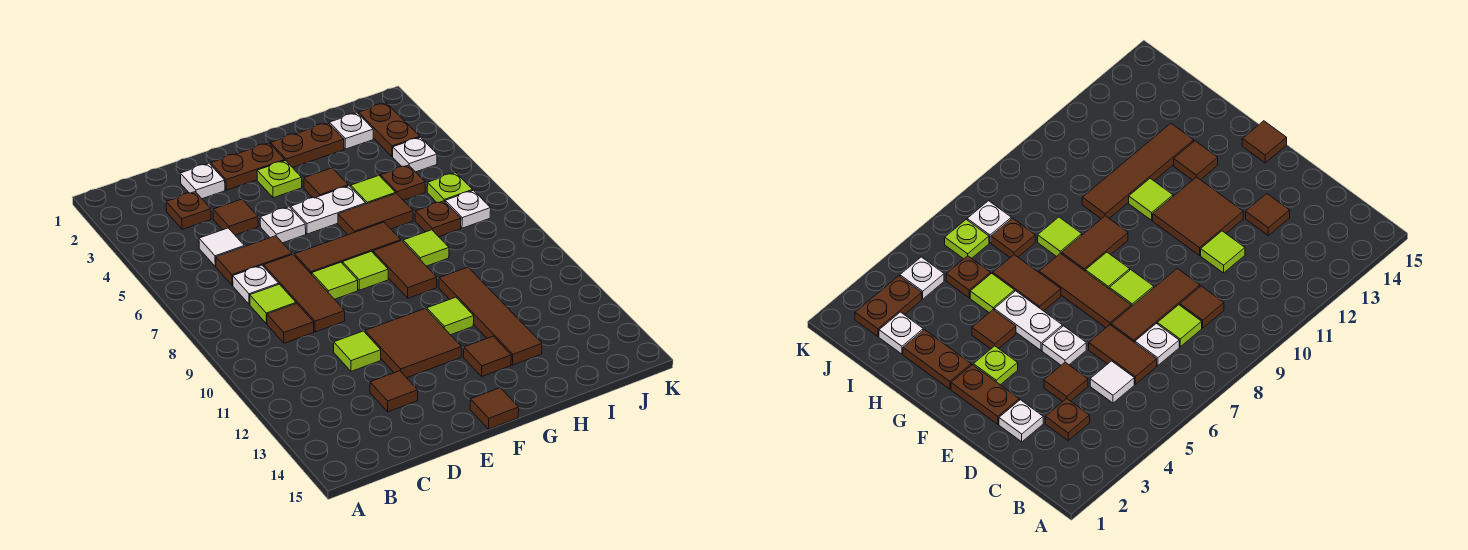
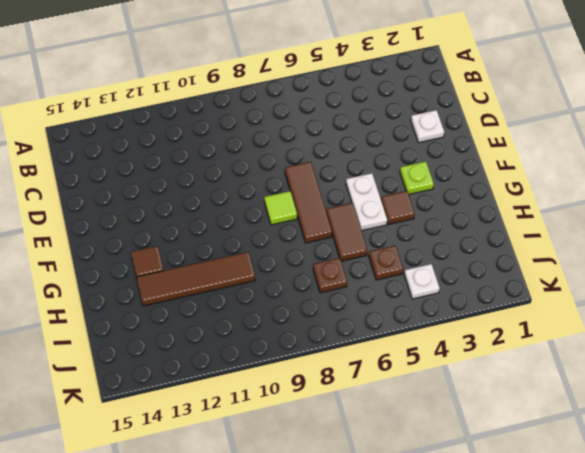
none -> brown 1x1 plate [166,192,211,229]
none -> white 1x1 tile [199,228,244,266]
none -> brown 1x2 tile [216,236,292,285]
none -> white 1x1 plate [233,265,279,304]

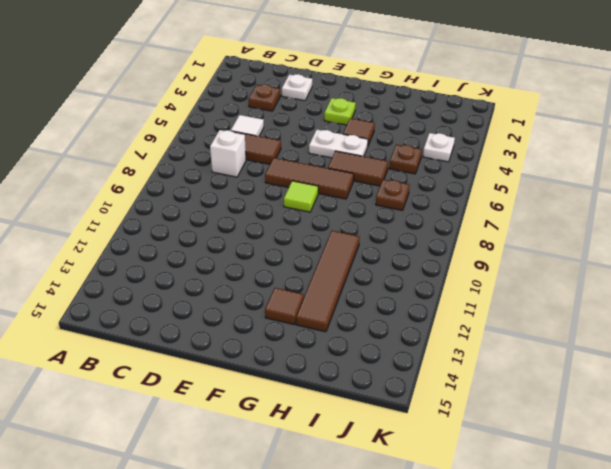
white 1x1 brick [210,130,246,177] -> white 1x1 plate [233,265,279,304]
none -> lime 1x1 tile [250,284,296,324]
none -> brown 1x1 tile [267,303,314,343]
none -> brown 1x1 tile [213,199,258,235]
none -> brown 1x3 tile [264,254,345,332]

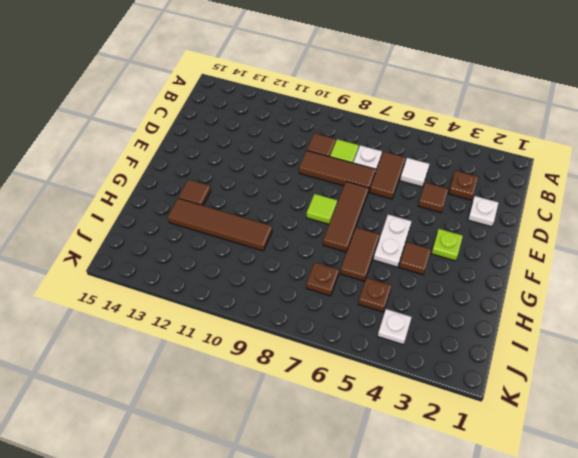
none -> lime 1x1 tile [334,331,381,371]
none -> brown 1x1 tile [370,371,418,412]
none -> brown 1x2 plate [211,143,285,190]
none -> white 1x1 plate [260,207,306,243]

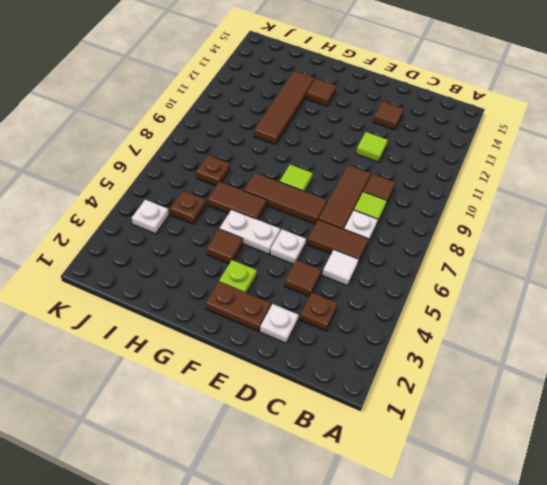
none -> lime 1x1 tile [312,262,358,299]
none -> brown 2x2 tile [365,308,461,378]
none -> brown 1x1 tile [470,388,519,429]
none -> brown 1x2 plate [270,123,344,168]

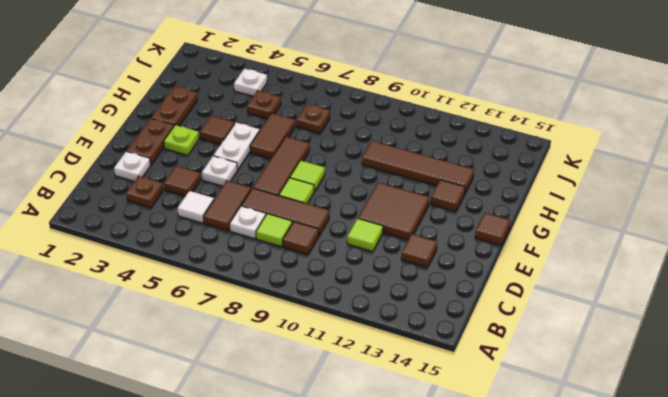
none -> brown 1x2 tile [373,241,437,298]
none -> lime 1x1 tile [427,297,474,335]
none -> lime 1x1 tile [351,175,396,204]
none -> lime 1x1 tile [403,230,449,266]

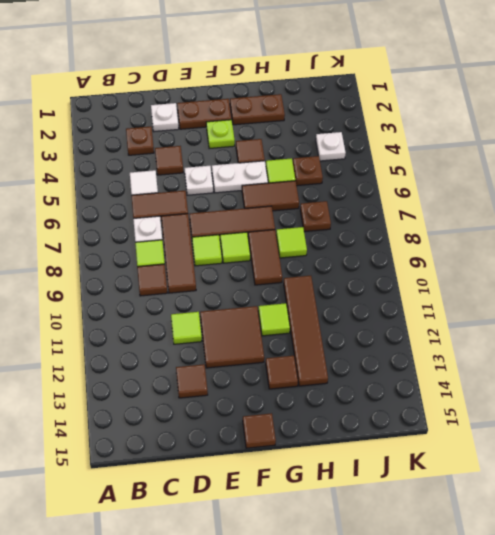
none -> white 1x1 plate [329,113,373,149]
none -> brown 1x2 plate [359,103,420,156]
none -> lime 1x1 plate [427,173,473,203]
none -> white 1x1 plate [445,190,491,228]

